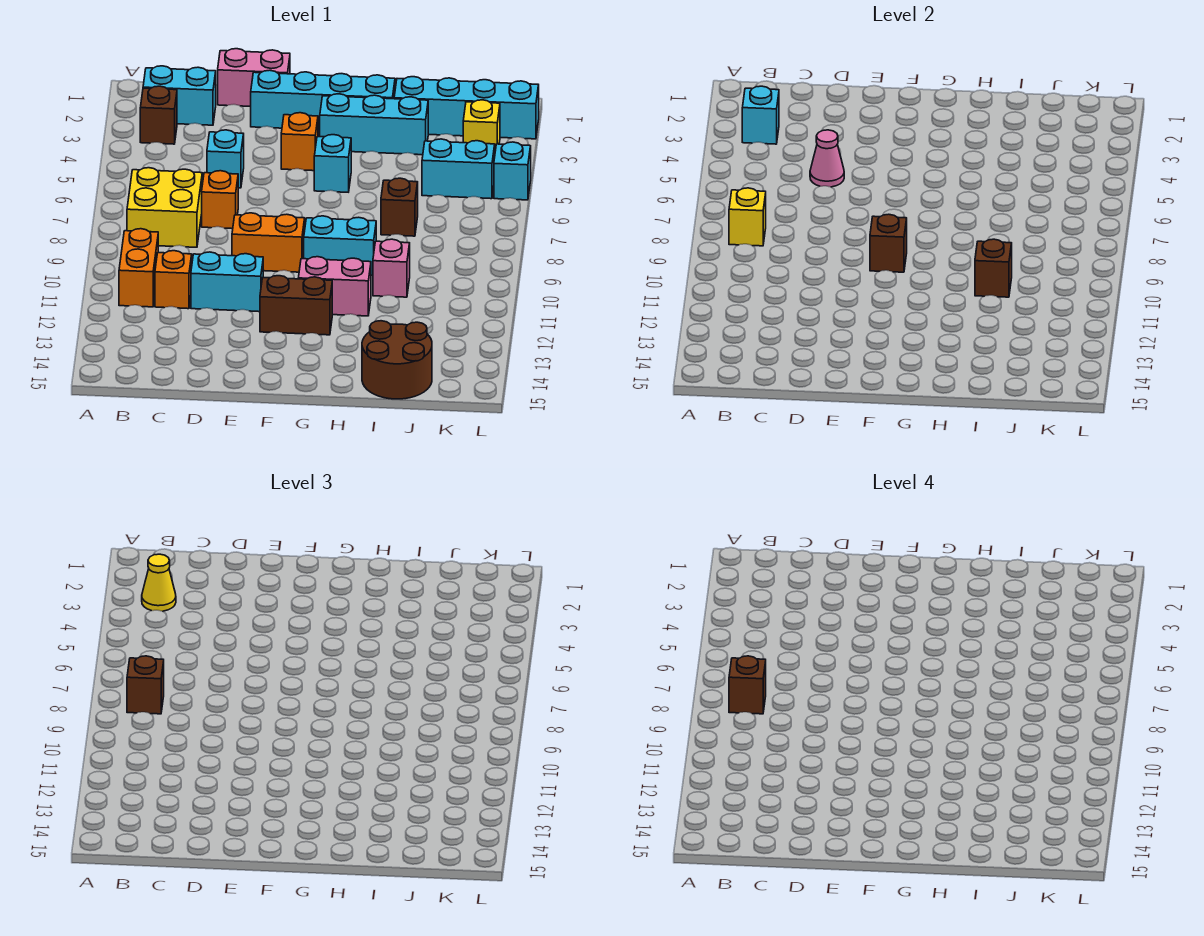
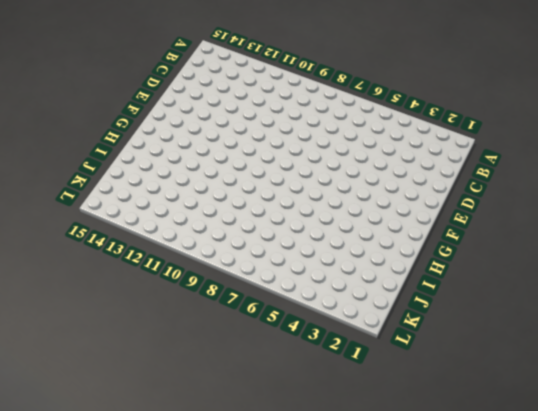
none -> cyan 1x2 brick [143,66,216,125]
none -> brown 1x1 brick [140,86,177,144]
none -> yellow 2x2 brick [127,168,202,247]
none -> orange 1x2 brick [119,229,158,307]

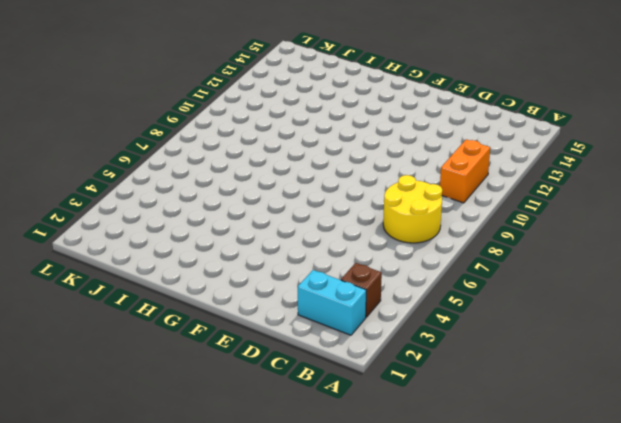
yellow 2x2 round brick [383,175,442,243] -> yellow 2x2 brick [127,168,202,247]
none -> orange 1x1 brick [155,251,192,309]
none -> pink 1x2 brick [218,49,290,107]
none -> cyan 1x1 brick [207,130,244,188]
none -> orange 1x1 brick [202,171,238,229]

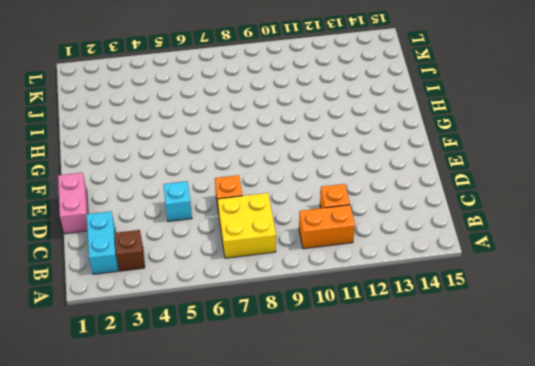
none -> cyan 1x2 brick [191,252,263,312]
none -> cyan 1x4 brick [251,70,395,130]
none -> orange 1x2 brick [232,213,305,272]
none -> orange 1x1 brick [281,113,318,171]

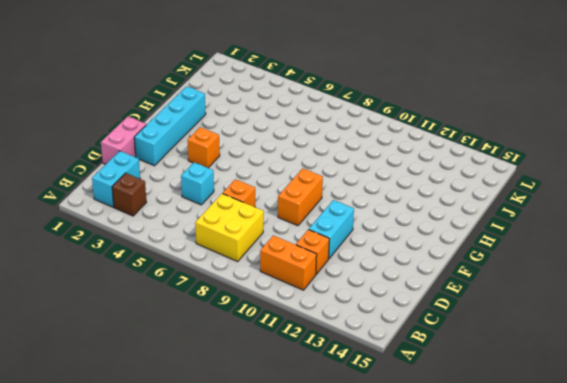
none -> brown 1x2 brick [260,276,332,335]
none -> cyan 1x3 brick [320,94,428,155]
none -> cyan 1x1 brick [314,135,351,192]
none -> cyan 1x2 brick [304,216,376,275]

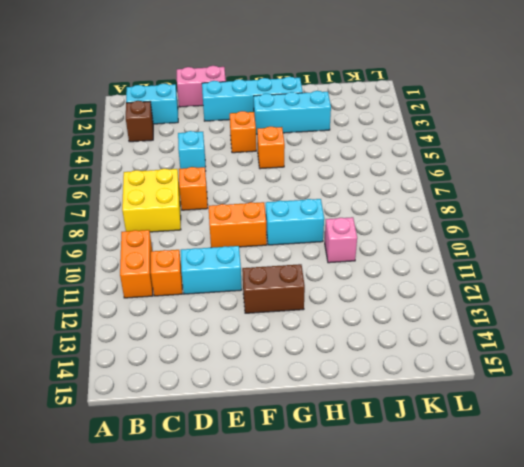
orange 1x1 brick [257,127,285,169] -> cyan 1x1 brick [314,135,351,192]
none -> pink 1x2 brick [298,257,371,316]
none -> cyan 1x4 brick [394,77,539,139]
none -> brown 1x1 brick [381,178,418,236]
none -> brown 2x2 round brick [362,321,432,399]

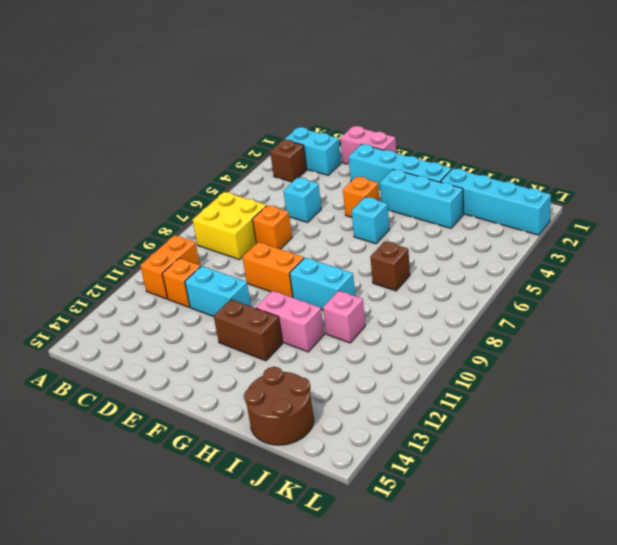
none -> cyan 1x2 brick [422,139,495,199]
none -> yellow 1x1 brick [463,100,500,151]
none -> cyan 1x1 brick [494,142,531,200]
none -> cyan 1x1 brick [742,86,779,144]

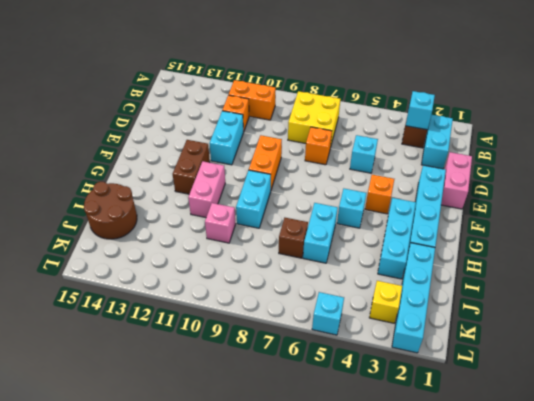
cyan 1x2 brick [303,203,338,263] -> cyan 1x2 brick moved to [422,139,495,199]
none -> yellow 1x1 brick [729,188,766,246]
none -> pink 1x1 cone [810,130,844,187]
none -> brown 1x1 brick [870,214,907,272]
none -> brown 1x1 brick [975,239,1012,297]

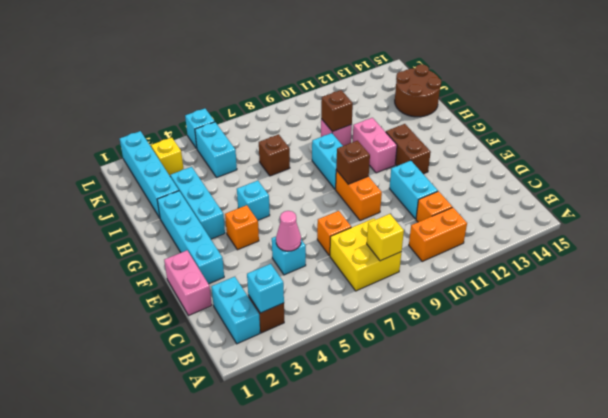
none -> yellow 1x1 cone [142,554,176,611]
none -> brown 1x1 brick [127,656,164,714]
none -> brown 1x1 brick [729,656,766,714]

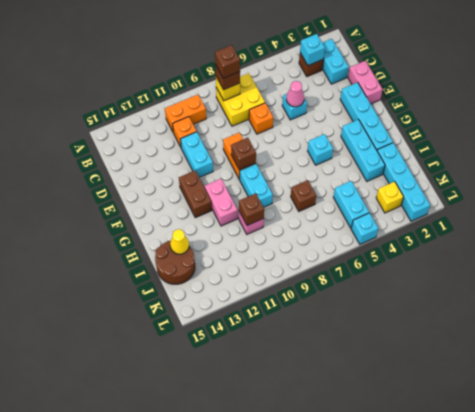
yellow 1x1 cone [170,229,189,254] -> yellow 1x1 cone moved to [142,554,176,611]
none -> orange 1x1 brick [281,113,318,171]

